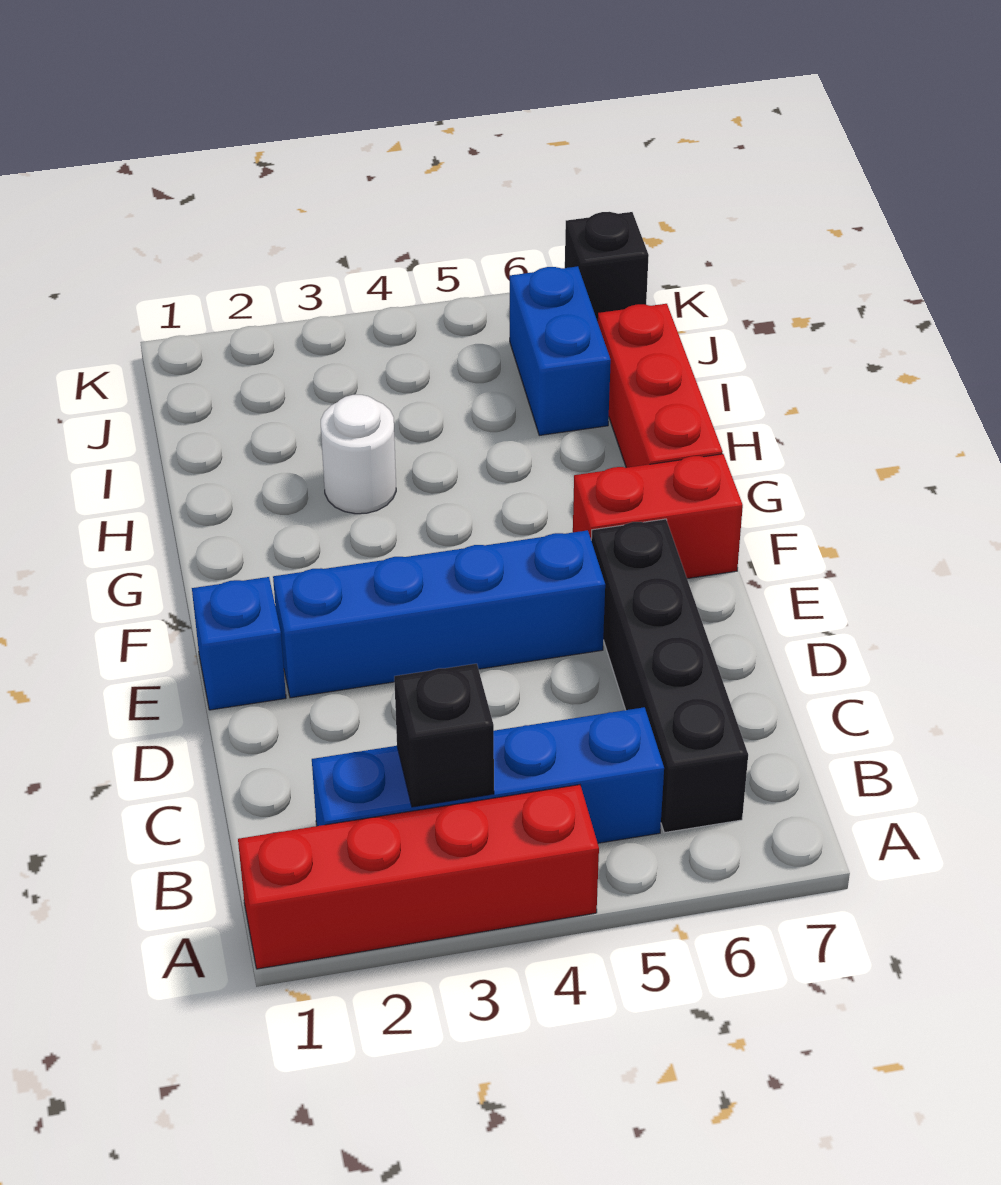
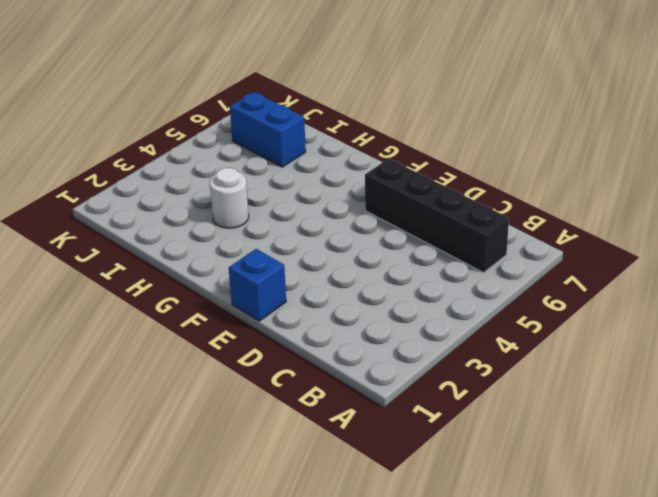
none -> red 1x4 brick [238,785,599,969]
none -> blue 1x4 brick [312,707,664,843]

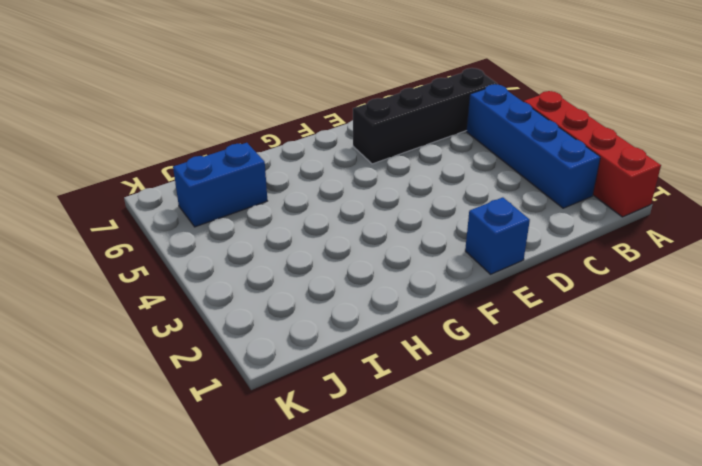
none -> blue 1x4 brick [273,530,605,698]
none -> red 1x2 brick [573,454,743,579]

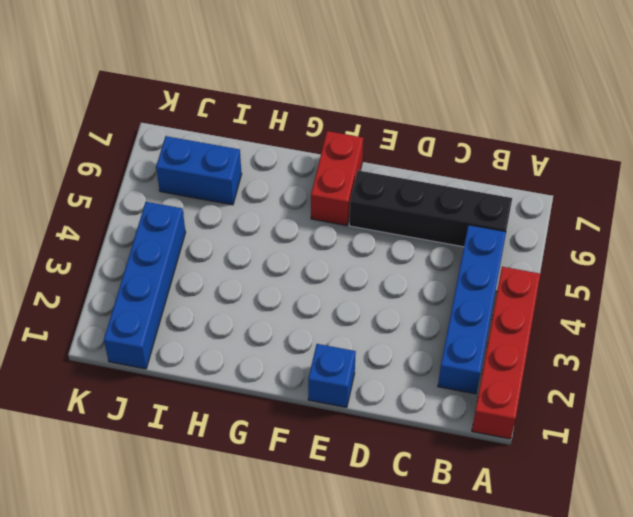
blue 1x4 brick [104,202,186,369] -> blue 1x4 brick moved to [273,530,605,698]
none -> red 1x3 brick [598,304,723,468]
none -> white 1x1 round brick [321,395,396,514]

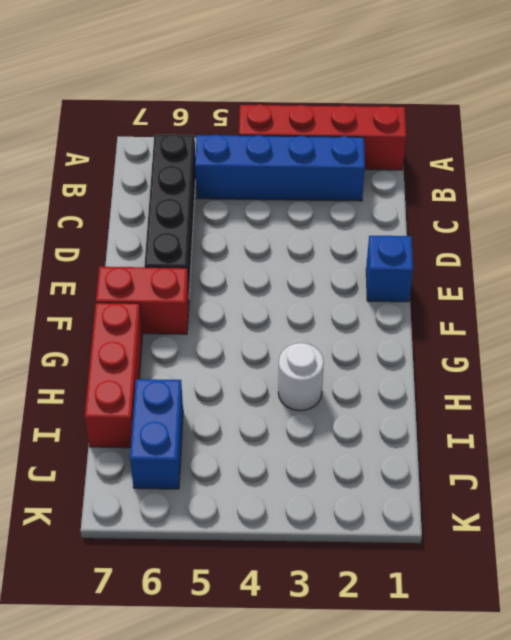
none -> blue 1x4 brick [273,530,605,698]
none -> black 1x1 brick [565,212,649,322]

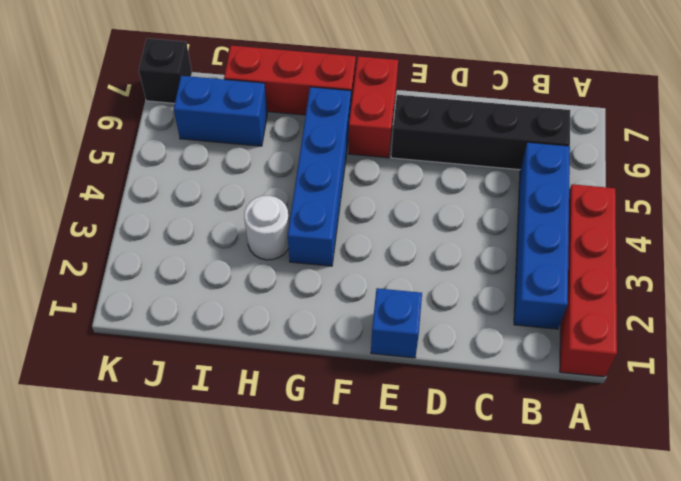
blue 1x4 brick [288,87,351,266] -> blue 1x4 brick moved to [273,530,605,698]
none -> black 1x1 brick [394,664,494,807]

